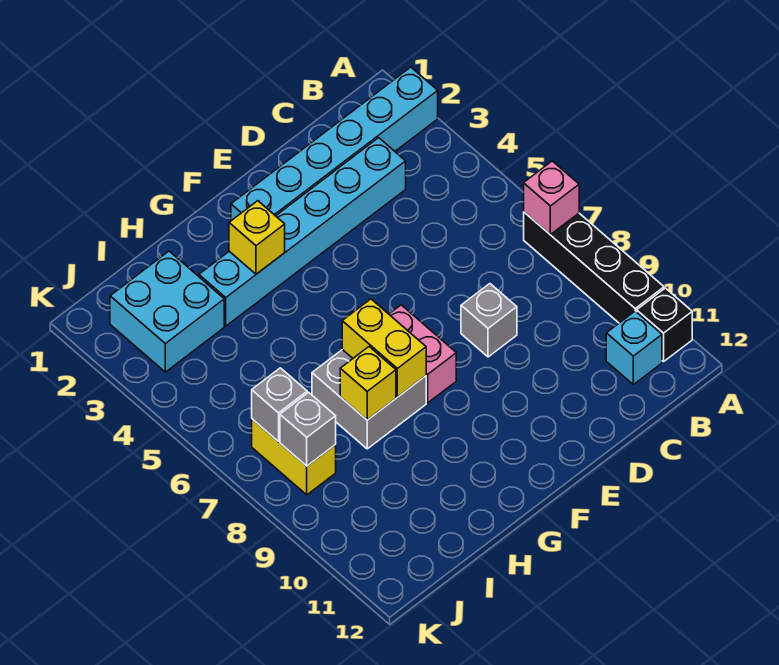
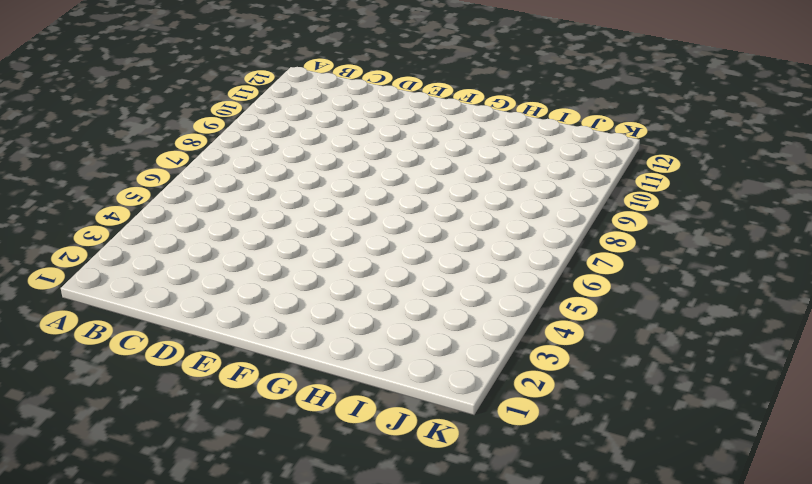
none -> cyan 1x6 brick [231,67,438,221]
none -> black 1x4 brick [524,212,664,323]
none -> black 1x1 brick [637,288,692,362]

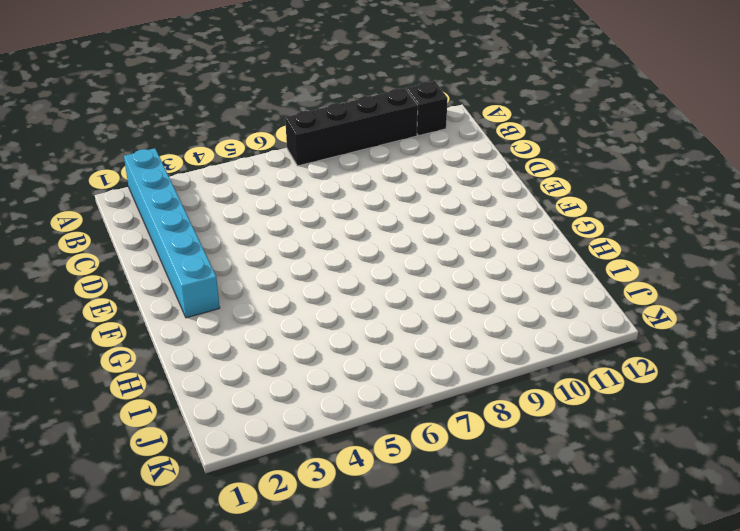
none -> cyan 1x1 brick [606,311,662,385]
none -> cyan 1x6 brick [199,138,406,326]
none -> grey 1x1 brick [461,284,517,357]

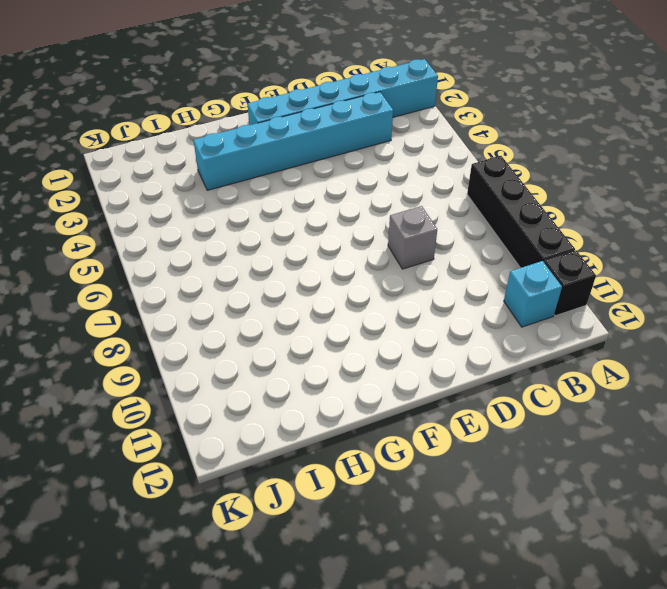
none -> pink 1x2 brick [389,305,456,403]
none -> grey 2x2 brick [312,350,426,449]
none -> cyan 2x2 brick [110,251,224,372]

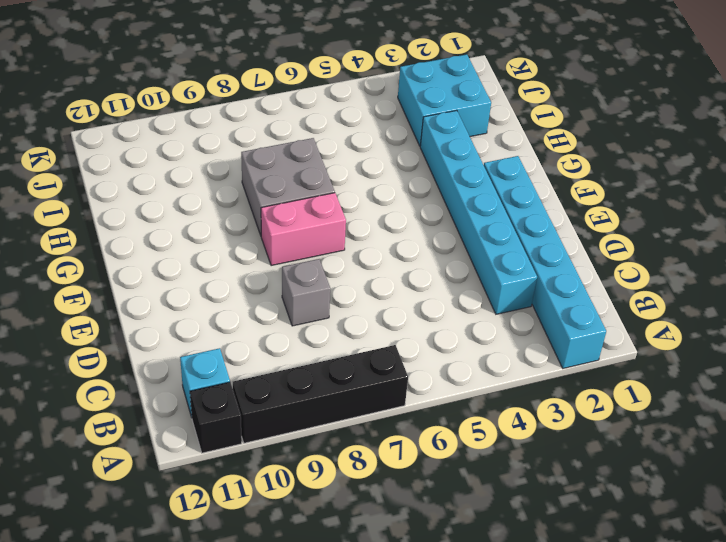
none -> yellow 1x2 brick [252,419,336,495]
none -> pink 1x1 brick [524,161,579,235]
none -> yellow 1x1 brick [229,201,285,274]

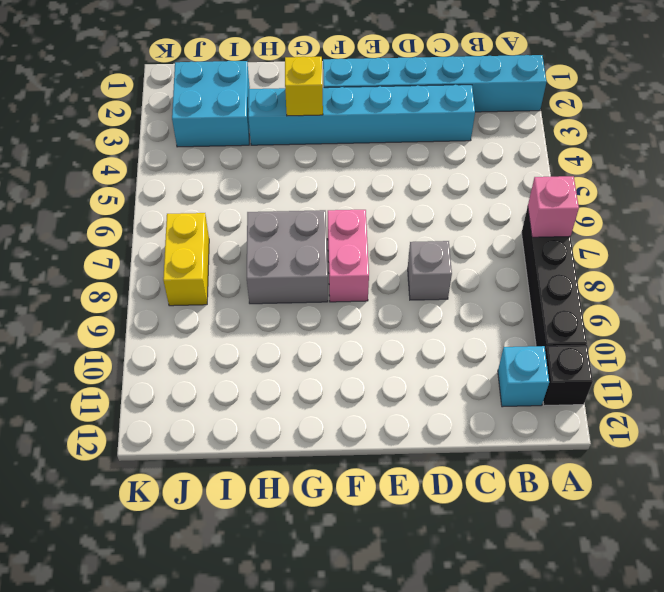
none -> yellow 1x2 brick [342,299,426,397]
none -> yellow 1x1 brick [340,347,396,420]
none -> grey 1x1 brick [252,368,307,441]

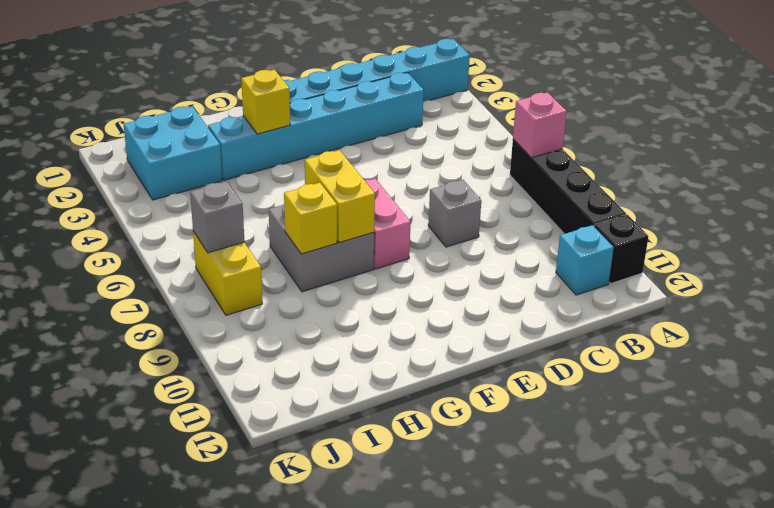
none -> grey 1x1 brick [280,392,336,466]

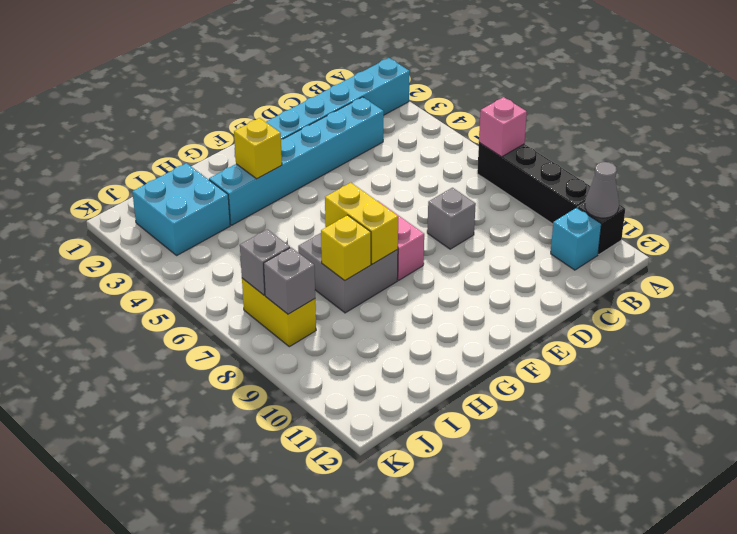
grey 1x1 cone [585,162,619,218] -> none

